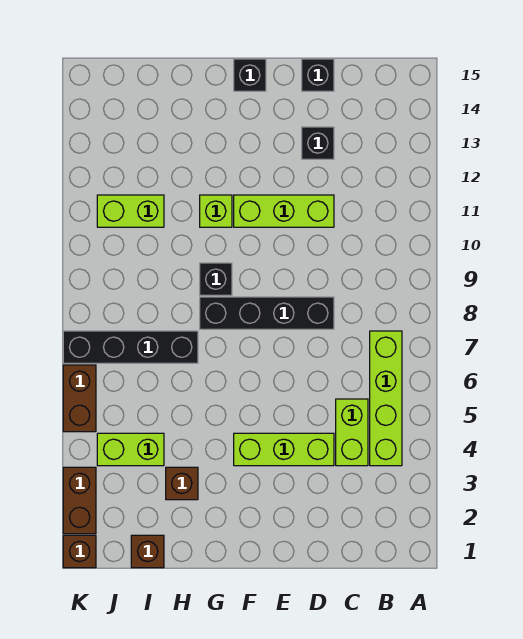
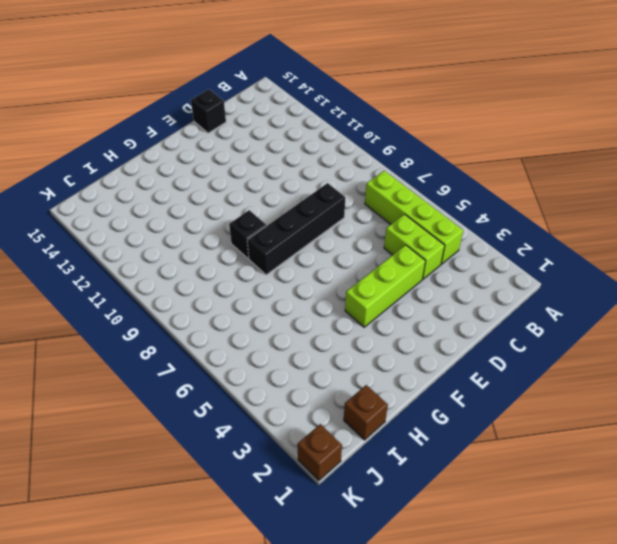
none -> lime 1x3 brick [234,195,334,227]
none -> black 1x1 brick [302,127,334,159]
none -> black 1x1 brick [234,59,266,91]

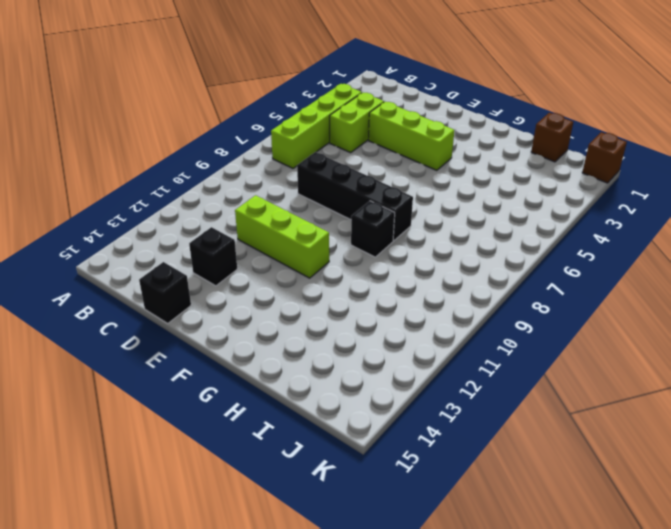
none -> black 1x1 brick [234,59,266,91]
none -> lime 1x1 brick [200,195,232,227]
none -> brown 1x1 brick [166,467,198,500]

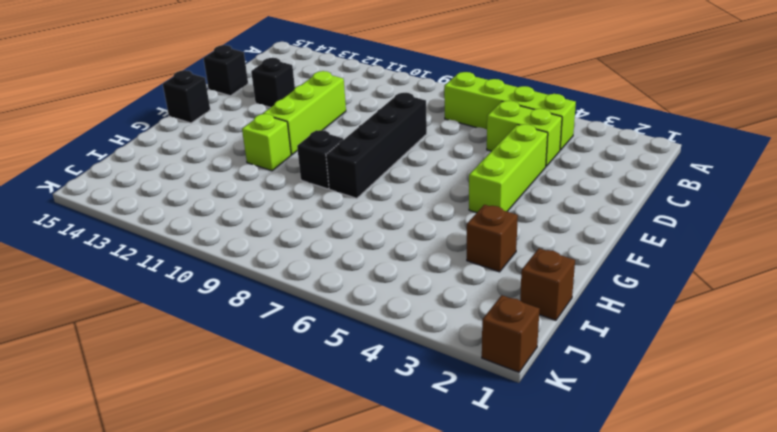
none -> black 1x4 brick [63,331,198,363]
none -> lime 1x2 brick [97,433,164,466]
none -> lime 1x2 brick [97,195,164,227]

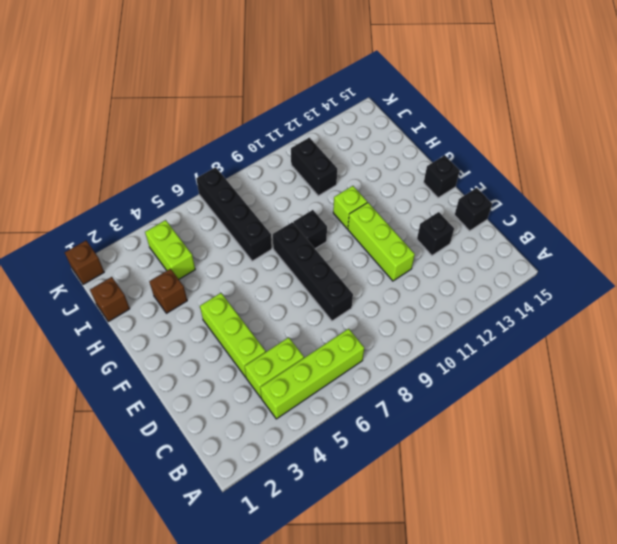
black 1x2 brick [291,138,337,196] -> lime 1x2 brick [97,195,164,227]
none -> brown 1x2 brick [63,467,96,534]
none -> brown 1x2 brick [63,365,96,432]

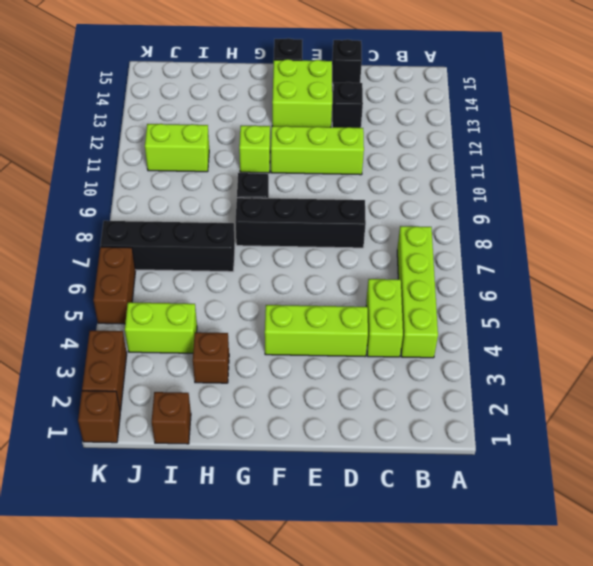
lime 2x2 brick [272,59,332,127] -> none

